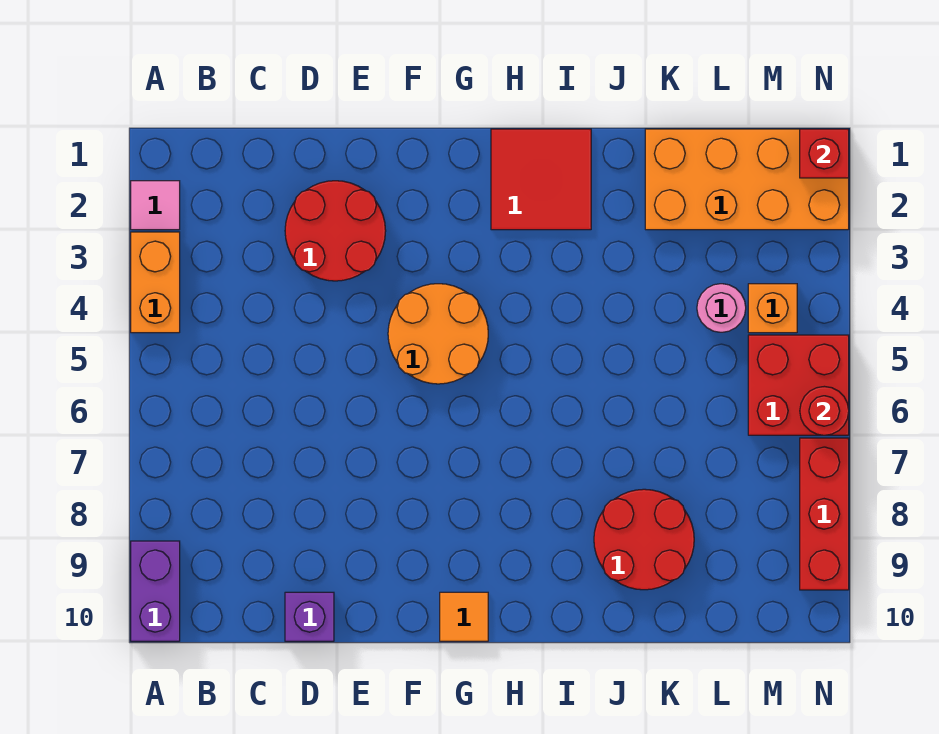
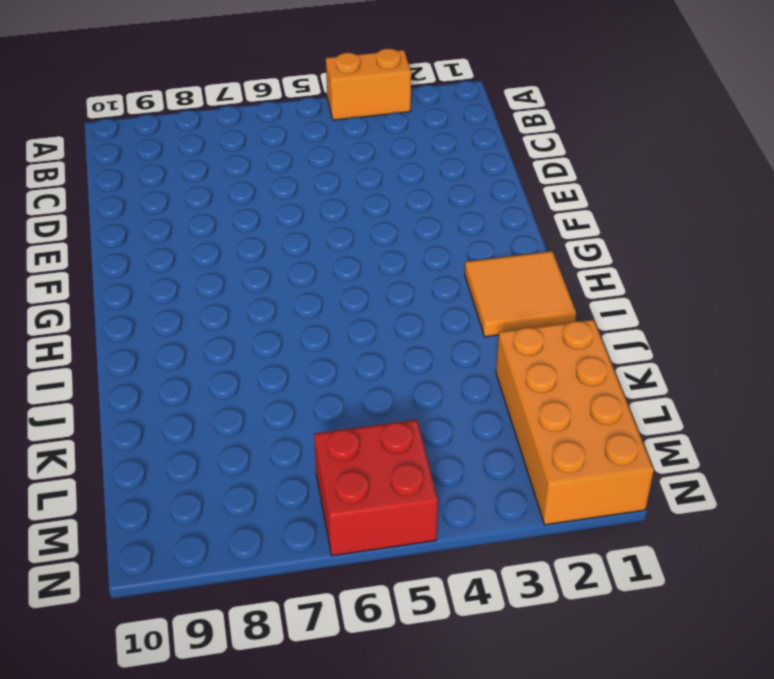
orange 2x2 tile [465,251,576,337] -> red 2x2 tile [491,129,591,230]
none -> pink 1x1 tile [131,181,180,230]
none -> purple 1x2 brick [131,541,180,641]
none -> red 2x2 round brick [285,181,386,281]

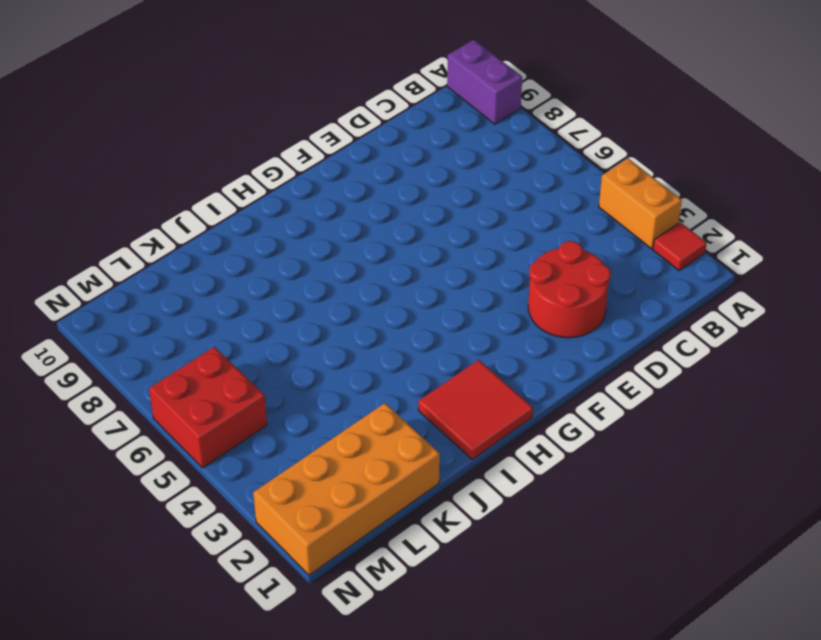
red 1x1 tile [653,222,707,271] -> pink 1x1 tile [131,181,180,230]
none -> purple 1x1 brick [285,592,334,641]
none -> orange 2x2 round brick [388,284,488,384]
none -> orange 1x1 tile [440,592,488,641]

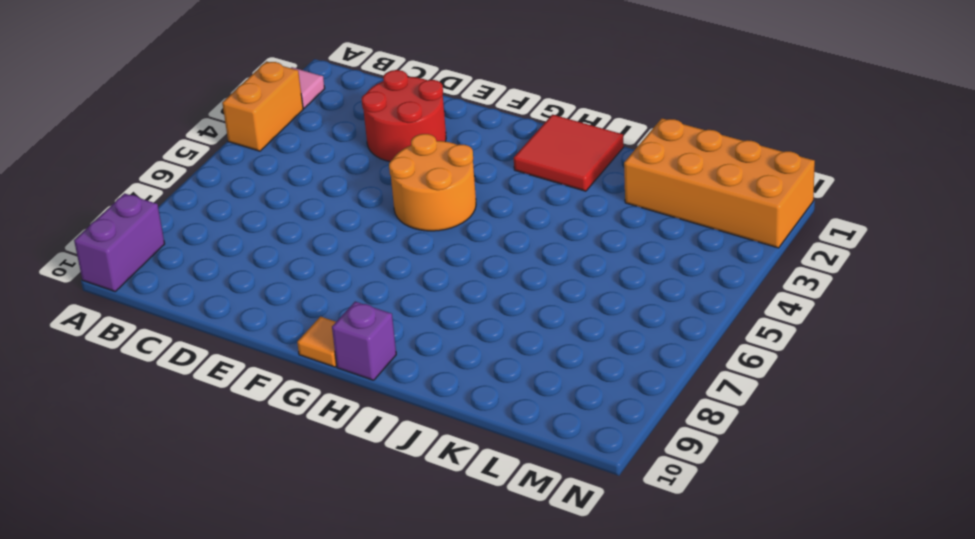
purple 1x1 brick [332,302,396,380] -> purple 1x1 brick moved to [285,592,334,641]
none -> red 2x2 round brick [594,489,694,590]
none -> pink 1x1 round brick [697,284,746,332]
none -> orange 1x1 brick [748,284,797,333]

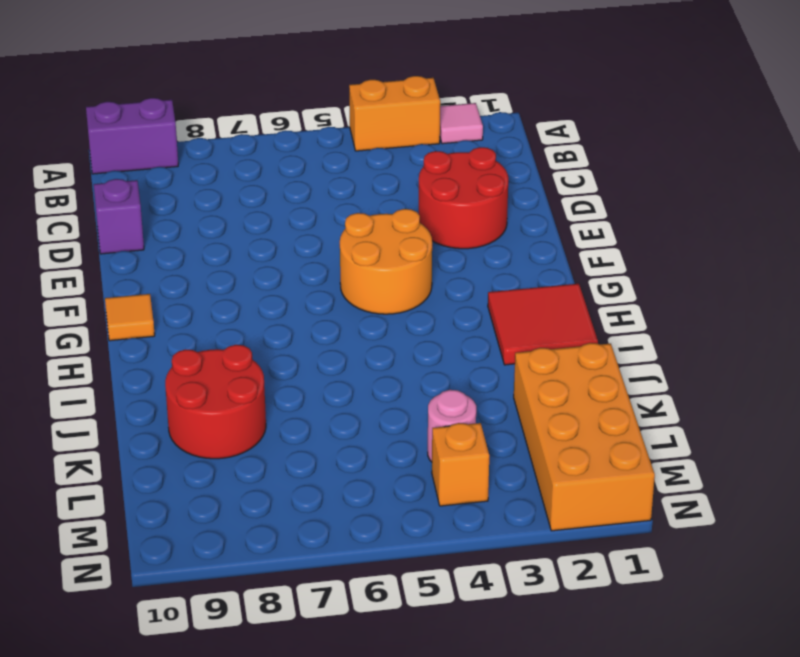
none -> red 2x2 brick [748,335,849,435]
none -> red 1x3 brick [800,438,849,590]
none -> red 1x1 brick [800,129,849,178]

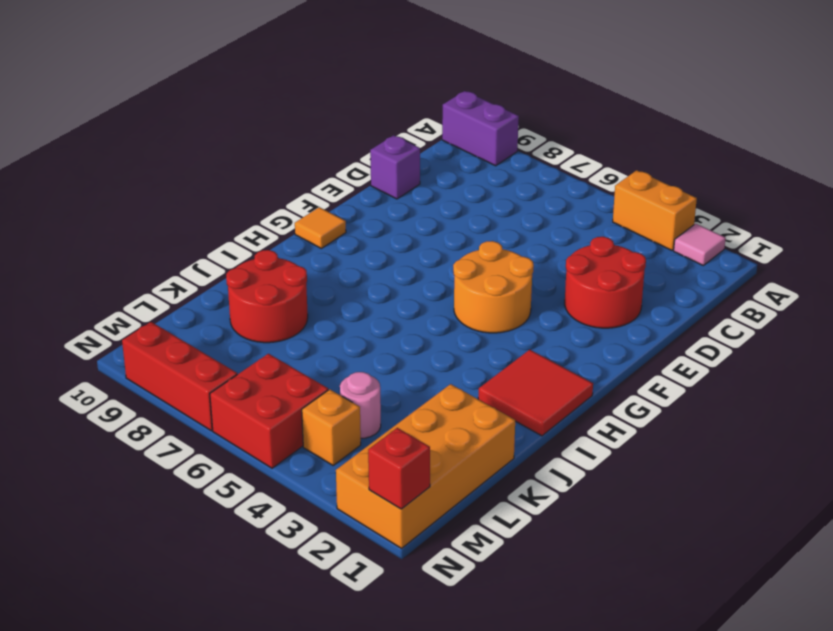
none -> red 1x1 round brick [800,386,849,435]

